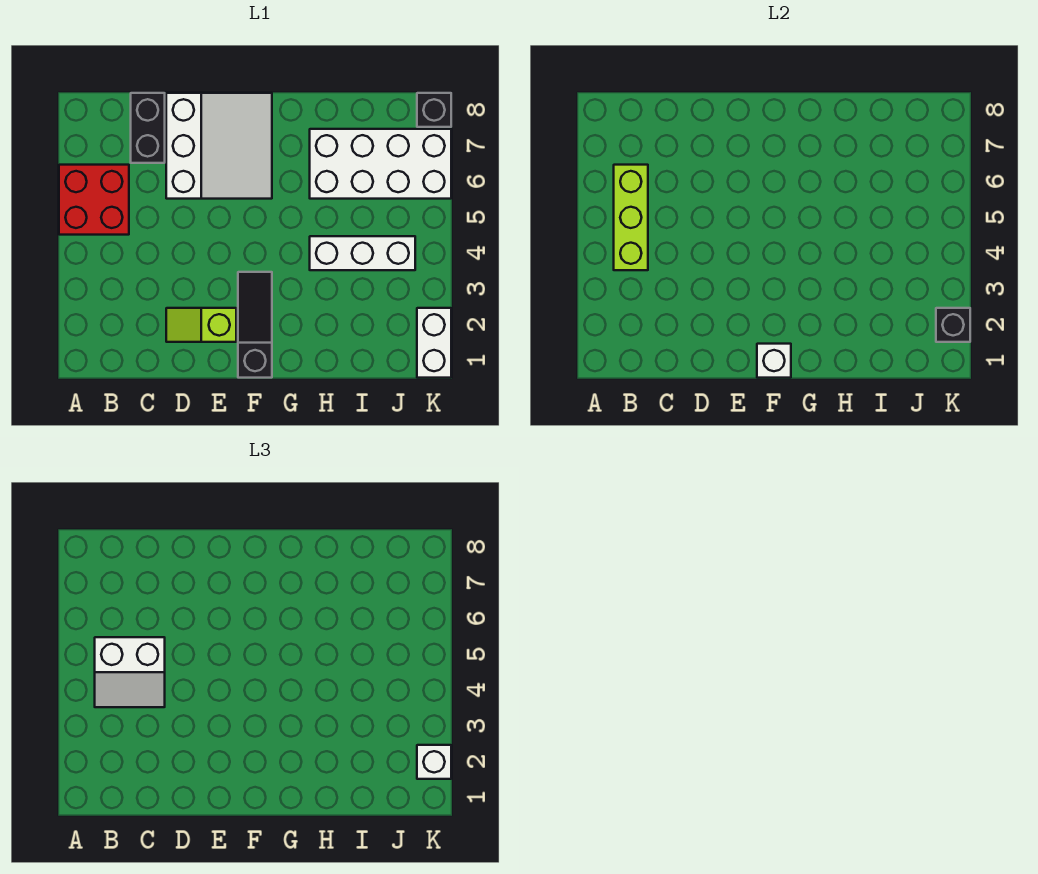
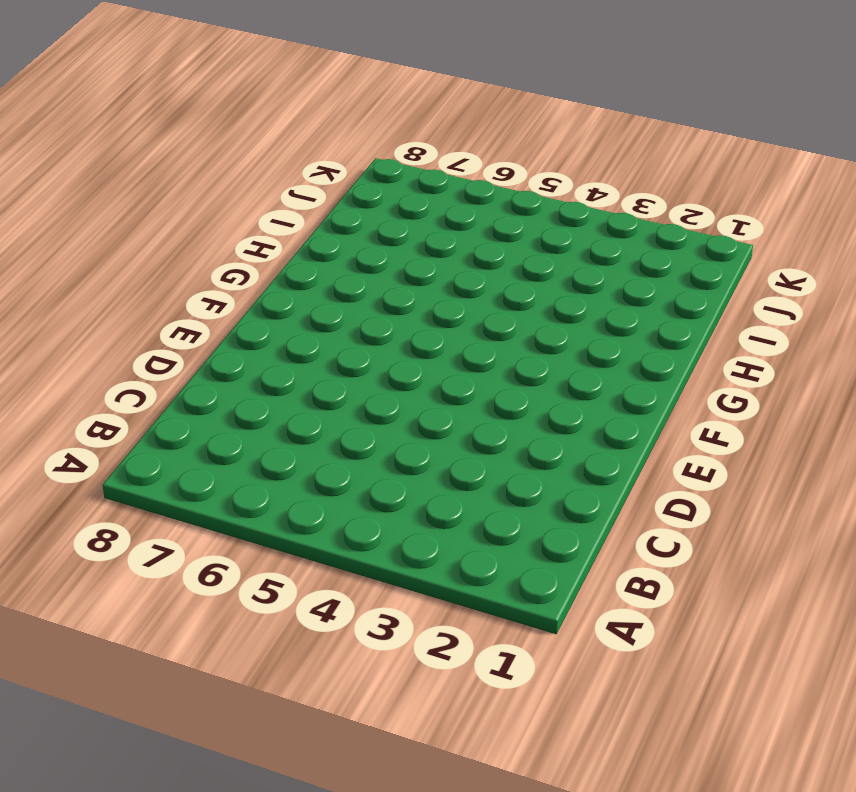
none -> red 2x2 brick [59,165,129,235]
none -> black 1x2 brick [131,93,165,163]
none -> lime 1x2 slope [166,308,236,342]

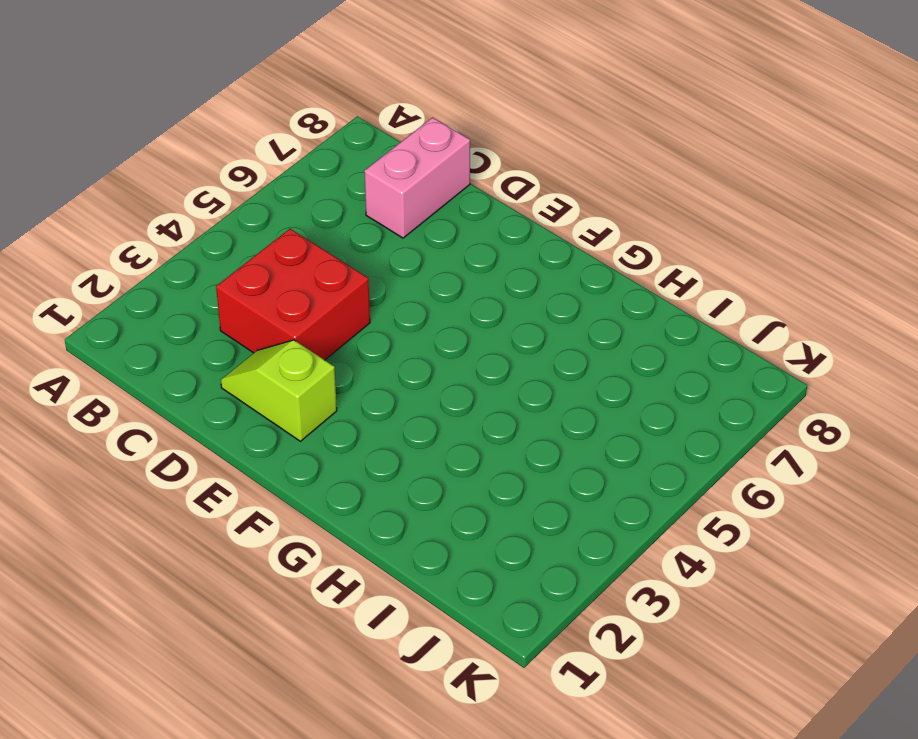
red 2x2 brick [216,229,370,360] -> red 2x2 brick moved to [59,165,129,235]
pink 1x2 brick [364,118,470,238] -> black 1x2 brick [131,93,165,163]
none -> white 3x3 slope [166,93,272,199]
none -> black 1x3 slope [238,272,272,378]
none -> white 1x3 brick [310,236,415,270]

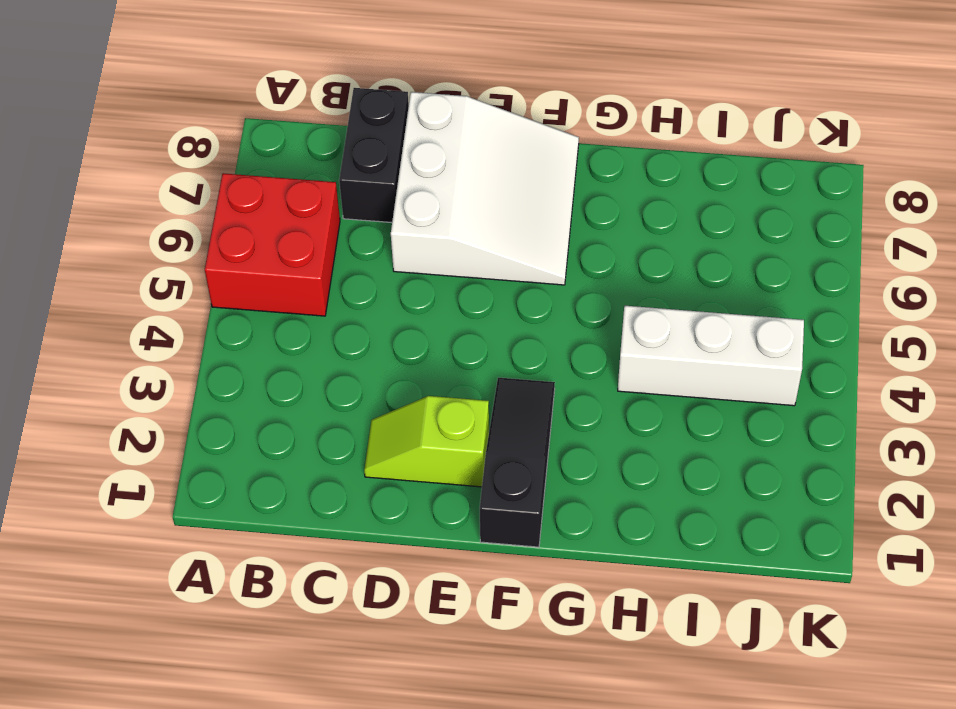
none -> white 2x4 brick [310,129,451,199]
none -> white 1x2 brick [417,308,451,378]
none -> black 1x1 brick [417,93,451,127]

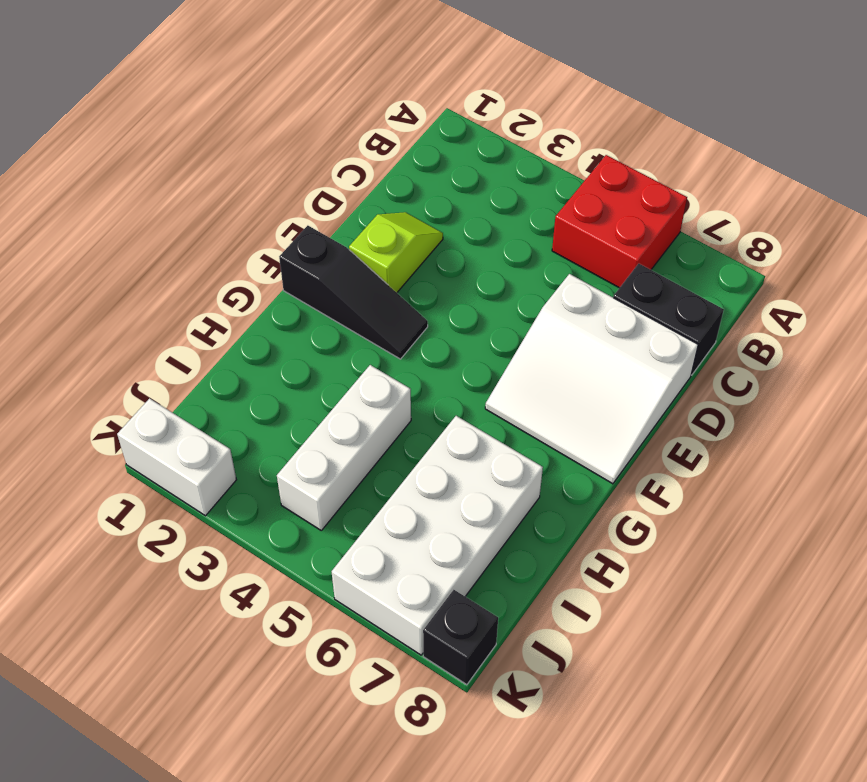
none -> lime 1x3 brick [614,165,648,270]
none -> white 1x1 brick [757,344,791,378]
none -> black 1x1 brick [936,308,970,342]

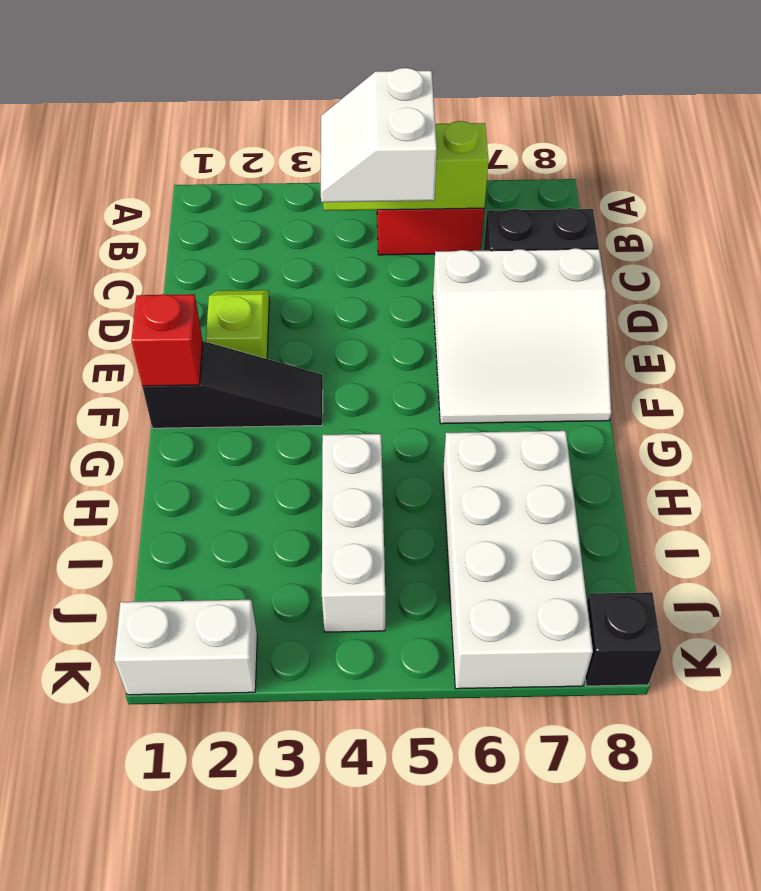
red 1x1 brick [131,294,203,386] -> white 1x1 brick [757,344,791,378]
none -> black 1x1 brick [936,308,970,342]
none -> white 1x1 brick [417,745,451,779]

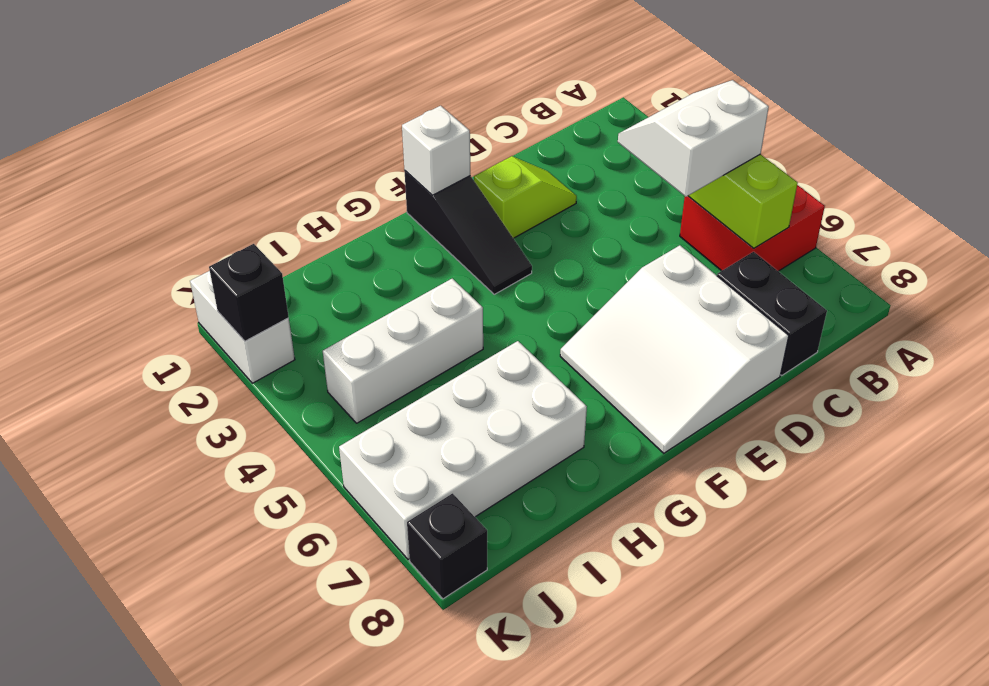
none -> white 1x1 brick [417,745,451,779]

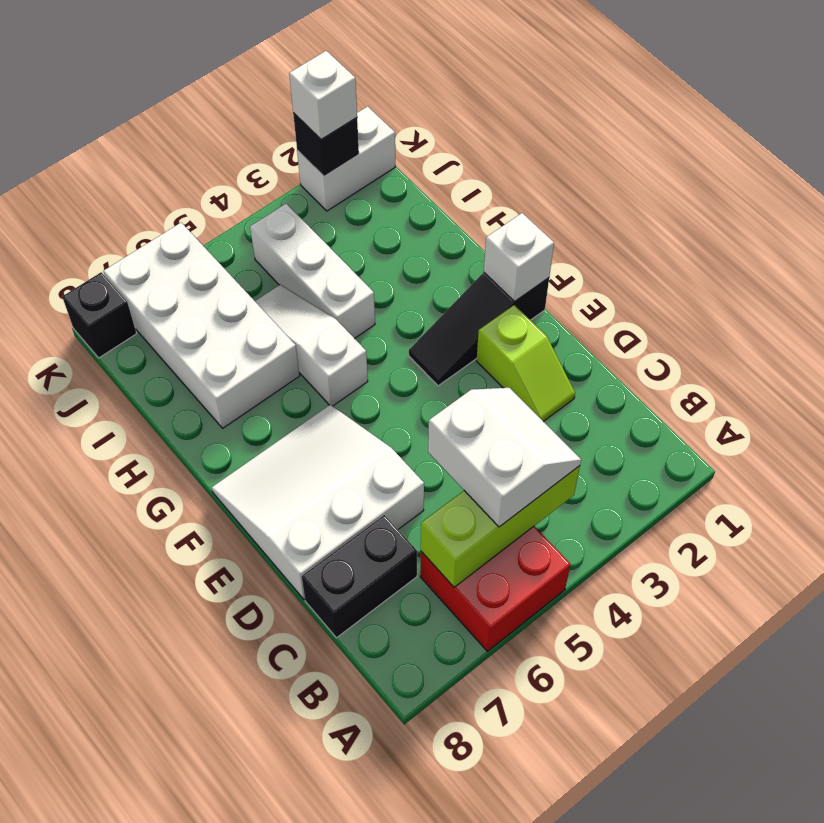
white 1x3 slope [255,285,368,406] -> none

